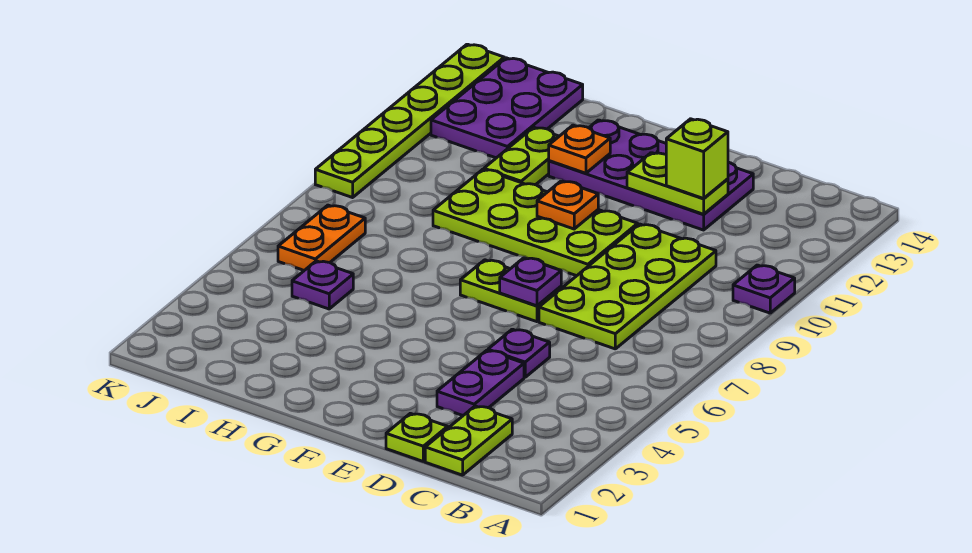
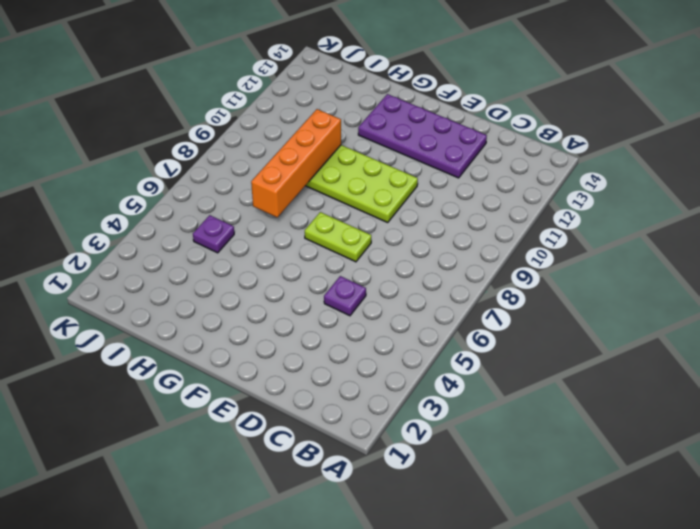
orange 1x4 brick [251,109,341,217] -> none
none -> purple 1x1 plate [733,265,795,313]
none -> lime 1x2 plate [425,406,512,475]
none -> lime 2x4 plate [539,224,716,349]

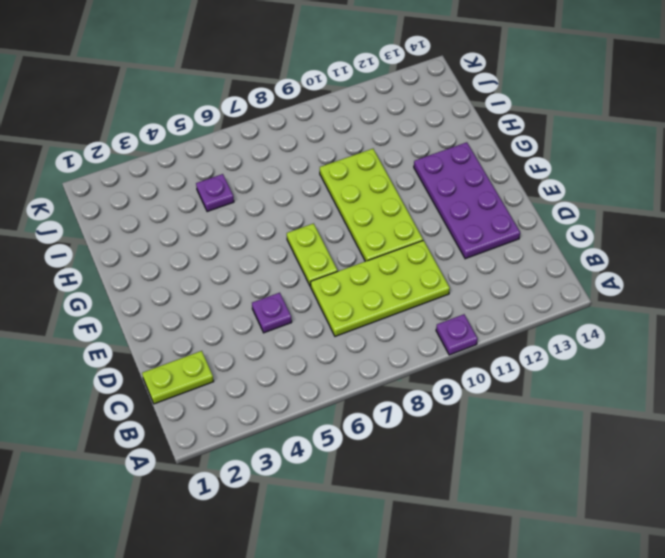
none -> lime 1x1 plate [386,413,448,461]
none -> purple 1x2 plate [437,350,524,415]
none -> lime 1x2 plate [484,127,559,185]

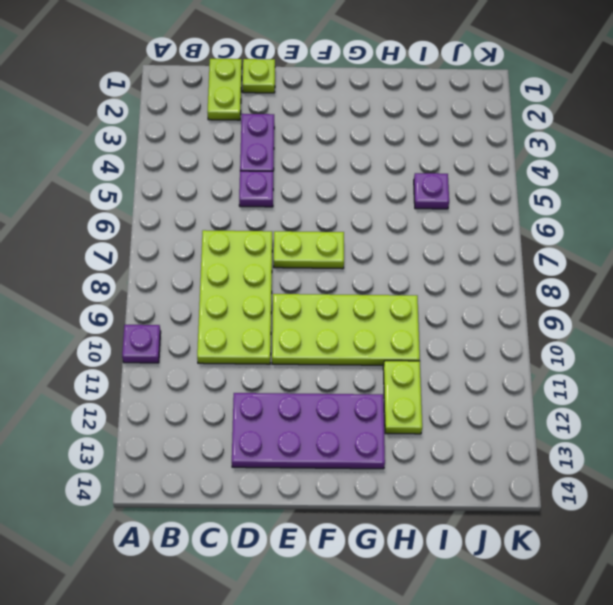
none -> purple 2x3 plate [431,58,583,158]
none -> orange 1x2 plate [278,205,365,270]
none -> lime 1x6 plate [315,44,504,198]

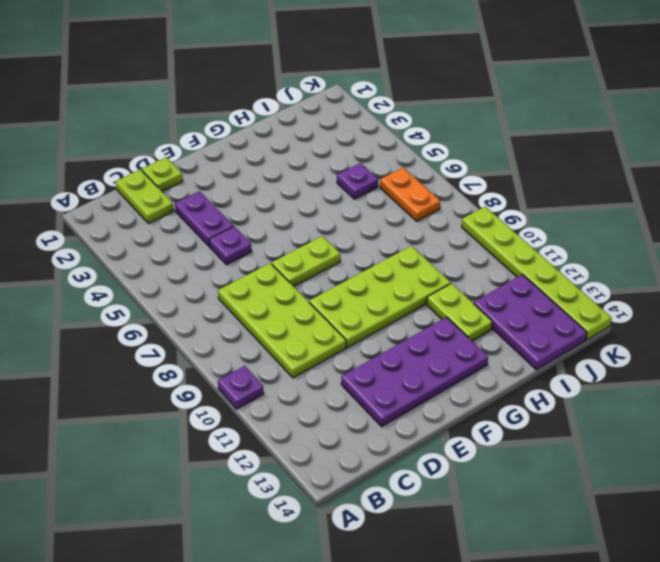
none -> lime 1x2 plate [627,153,728,214]
none -> purple 1x1 plate [500,258,561,306]
none -> orange 1x1 plate [537,181,598,229]

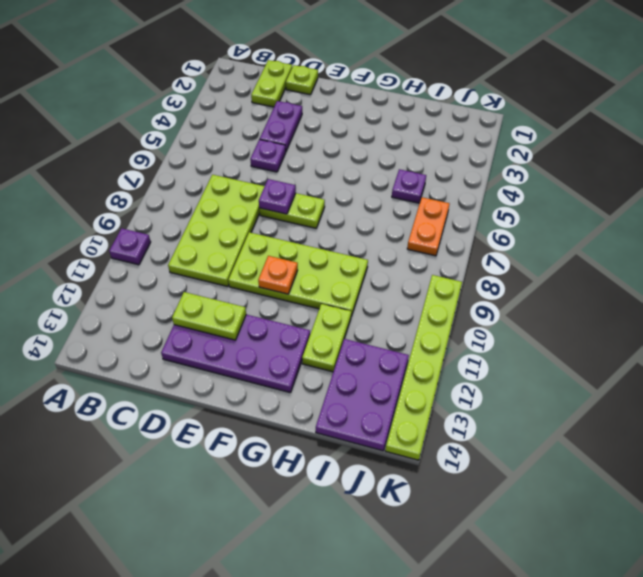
none -> orange 1x1 plate [549,125,610,173]
none -> lime 1x1 brick [666,119,728,199]

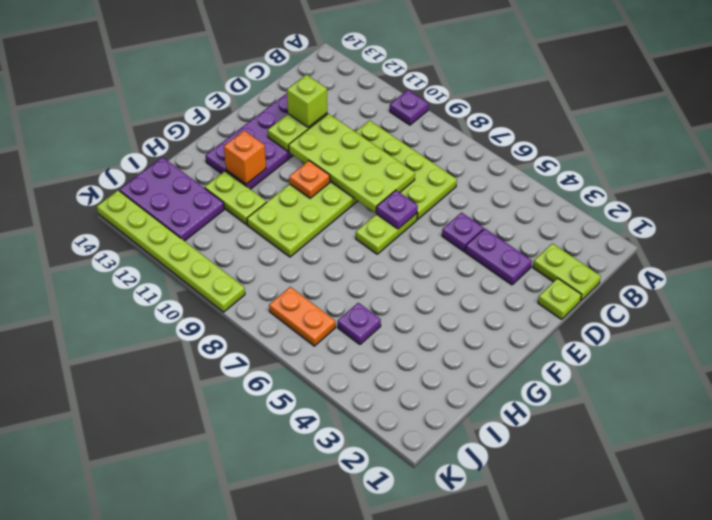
lime 2x4 plate [289,114,415,213] -> none
orange 1x1 brick [224,131,266,184] -> orange 1x1 plate [549,125,610,173]

